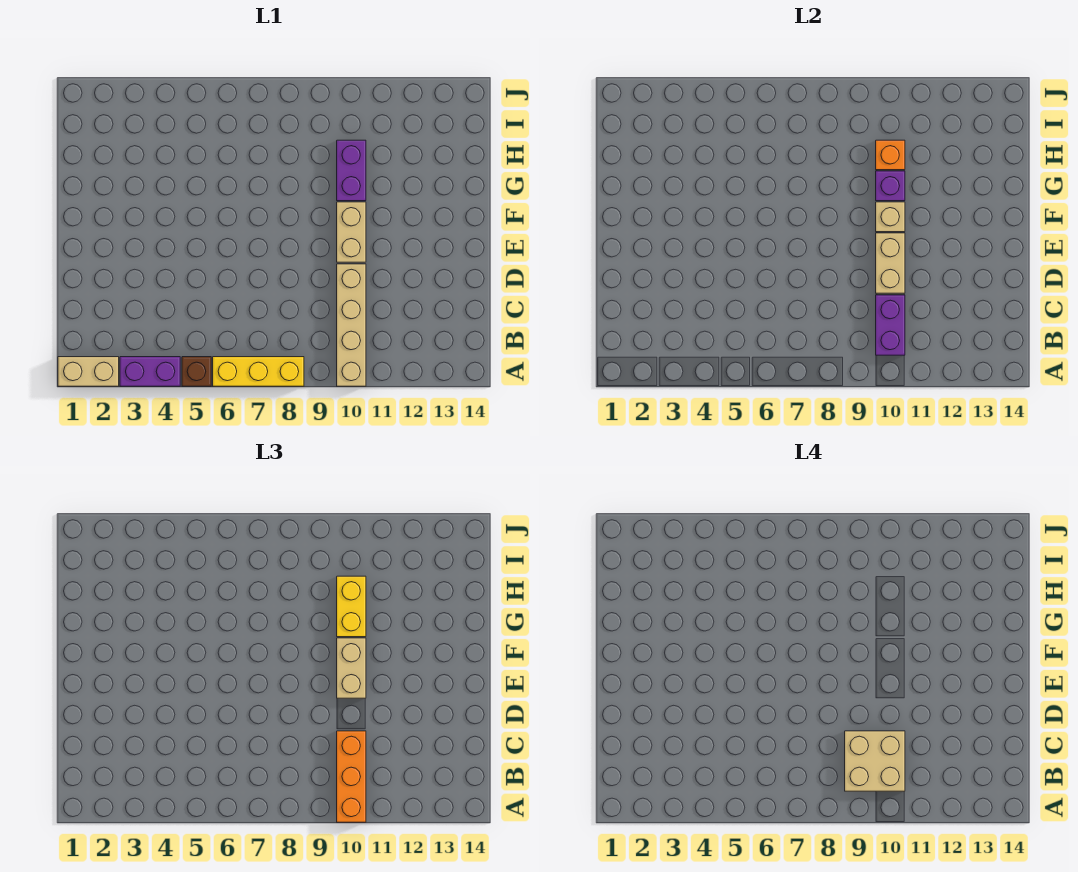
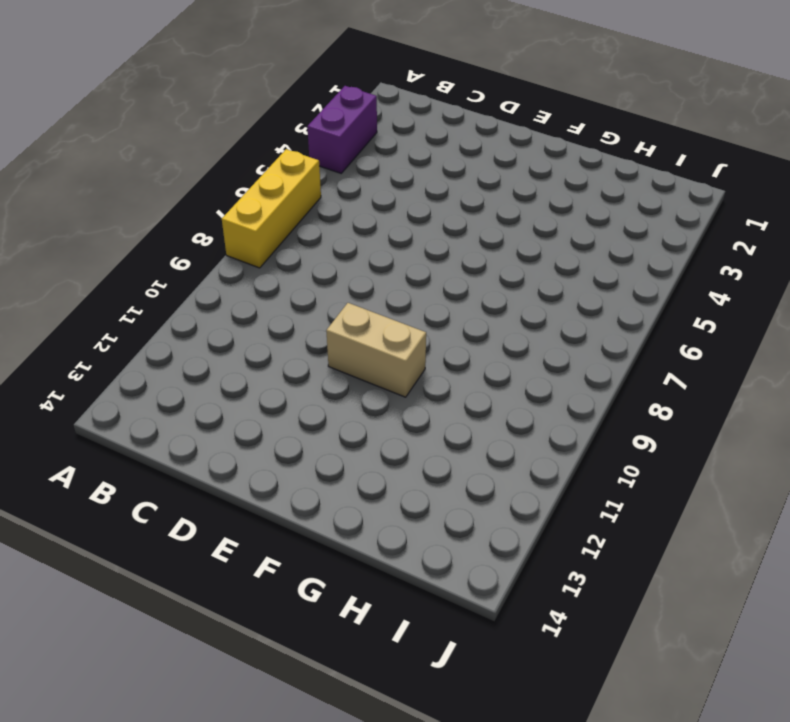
none -> tan 1x2 brick [58,357,119,386]
none -> brown 1x1 brick [182,357,211,386]
none -> tan 1x4 brick [337,264,366,386]

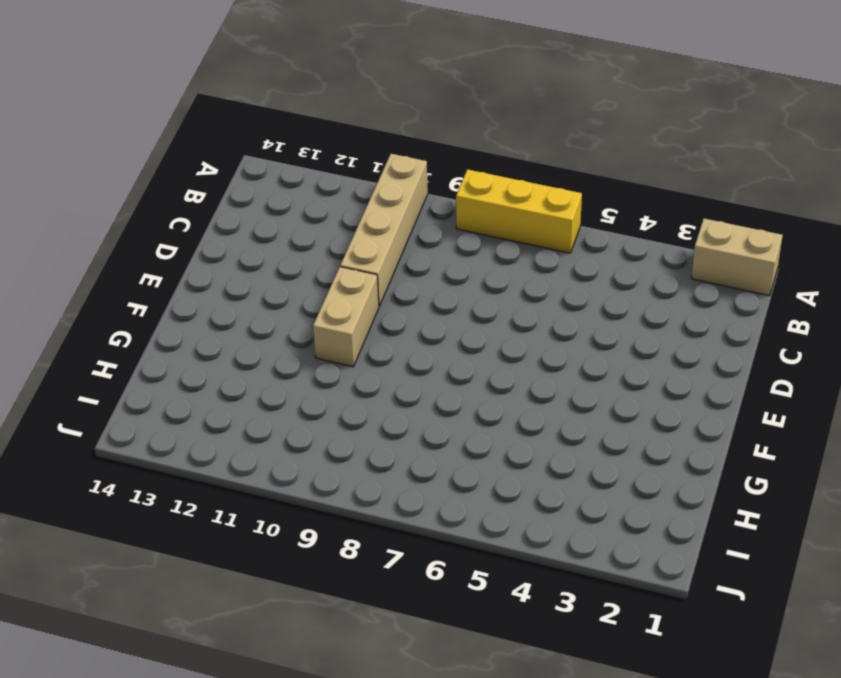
none -> purple 1x2 brick [120,357,180,386]
none -> brown 1x1 brick [182,357,211,386]
none -> purple 1x2 brick [337,140,366,201]

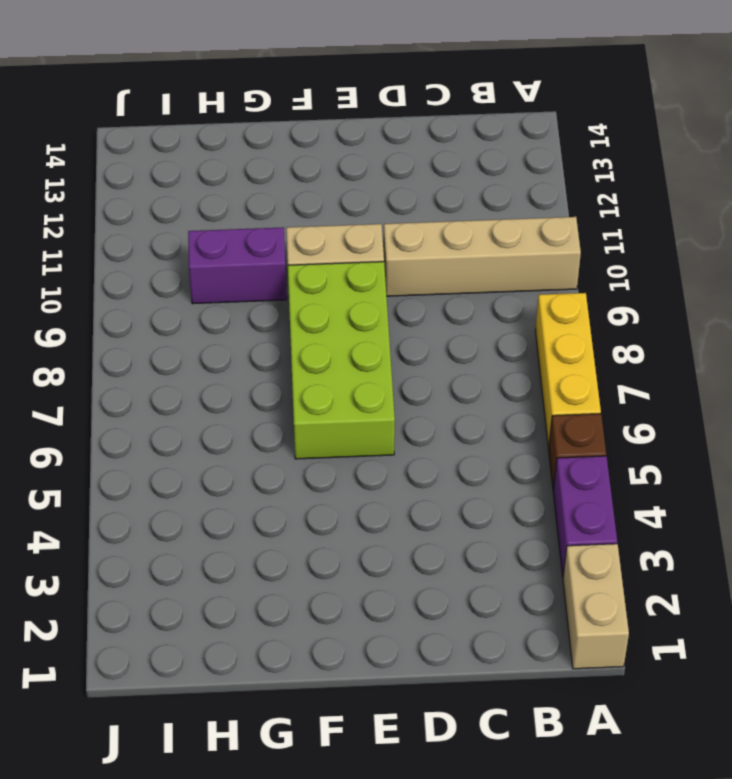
lime 2x4 brick [288,262,395,459] -> none
none -> purple 1x2 brick [876,295,905,355]
none -> tan 1x2 brick [876,233,905,293]
none -> tan 1x1 brick [876,202,905,232]

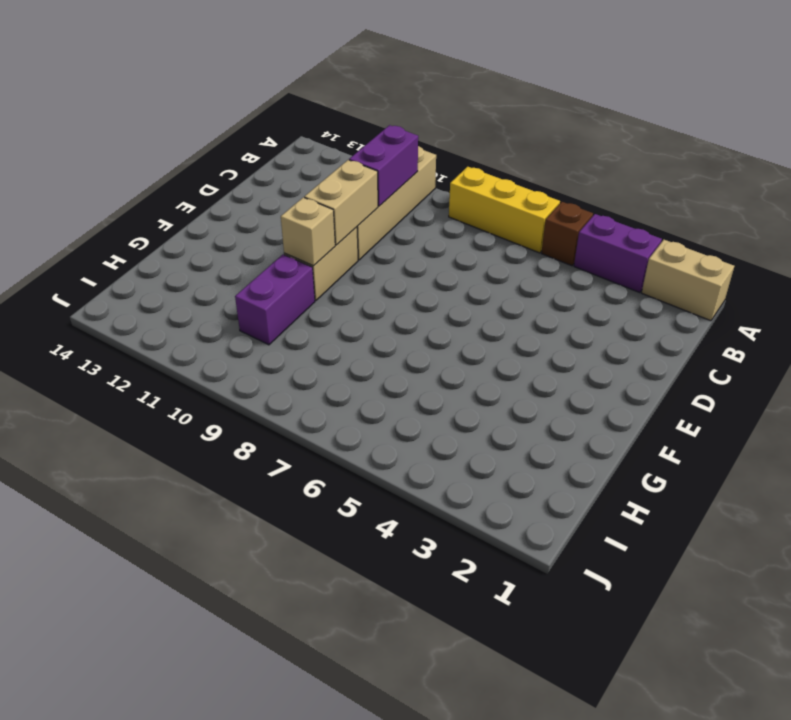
none -> purple 1x1 brick [876,171,905,201]
none -> orange 1x1 brick [876,140,905,170]
none -> orange 1x3 brick [337,731,366,822]

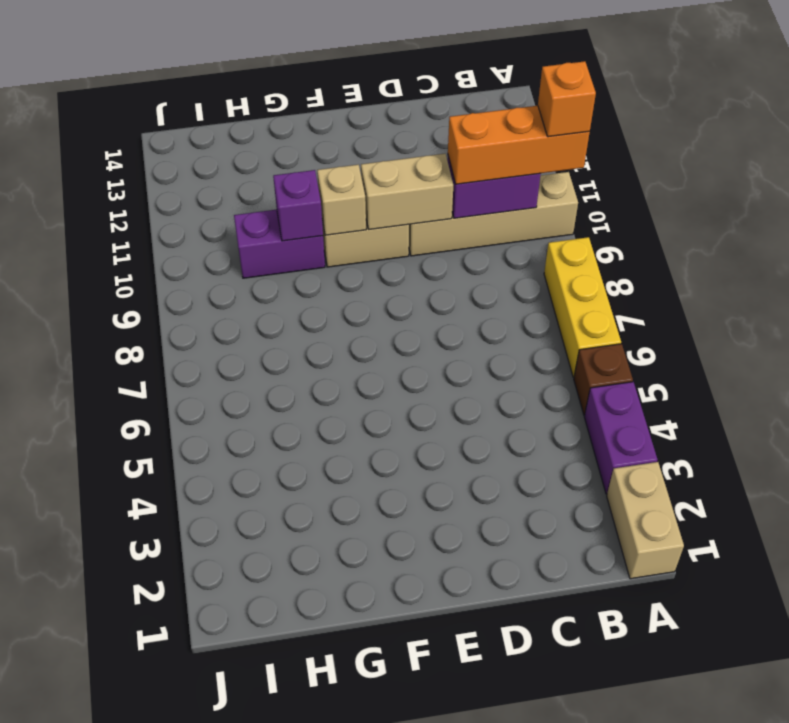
orange 1x1 brick [538,61,596,137] -> orange 1x1 brick moved to [876,140,905,170]
none -> tan 1x2 brick [337,638,366,698]
none -> yellow 1x2 brick [337,576,366,637]
none -> tan 2x2 brick [845,731,905,791]

